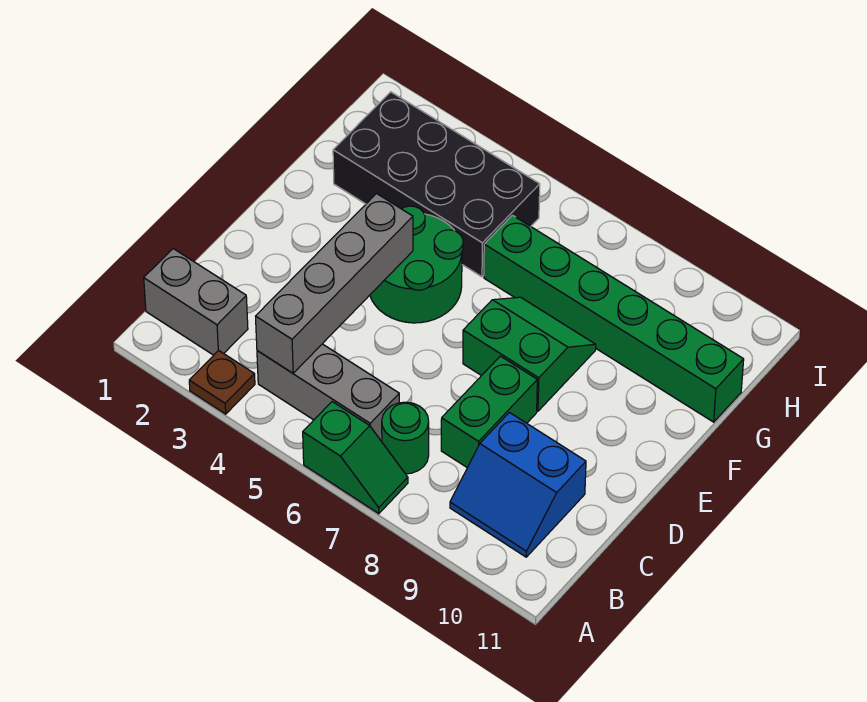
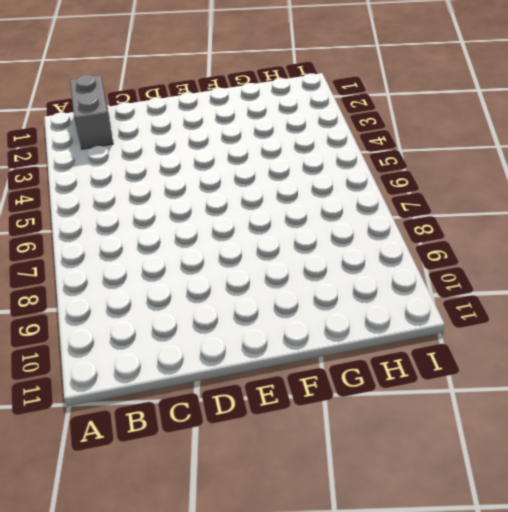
none -> brown 1x1 plate [189,350,255,414]
none -> green 1x2 slope [303,402,408,514]
none -> grey 1x3 brick [257,344,399,442]

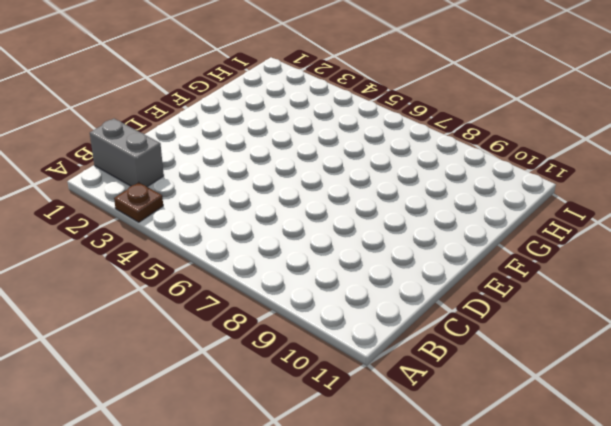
none -> green 1x2 slope [303,402,408,514]
none -> grey 1x3 brick [257,344,399,442]
none -> green 1x1 round brick [382,402,429,474]

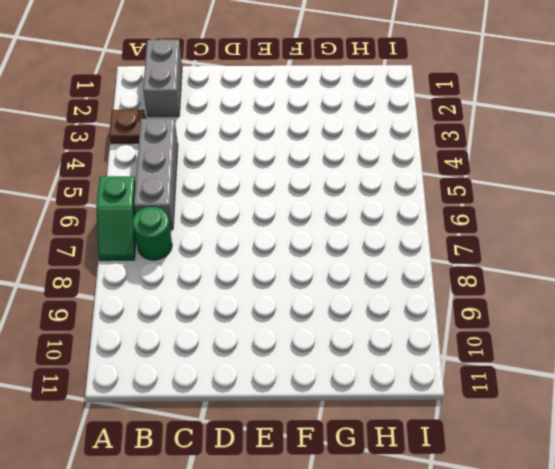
none -> blue 2x2 slope [450,412,586,557]
none -> green 1x2 brick [441,356,537,468]
none -> green 2x2 round brick [370,206,463,323]

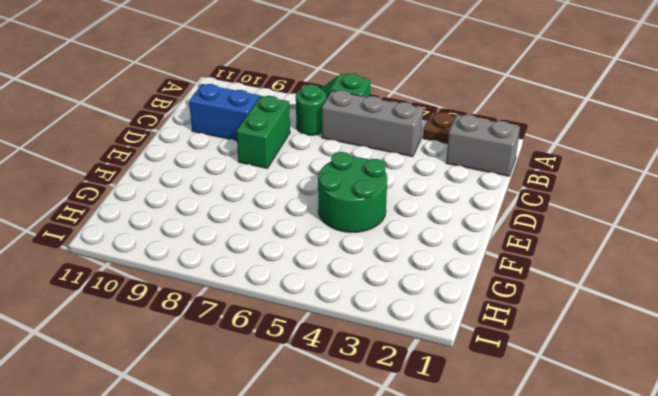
none -> green 2x2 slope [463,297,596,411]
none -> black 2x4 brick [333,92,540,277]
none -> green 1x6 brick [484,215,744,422]

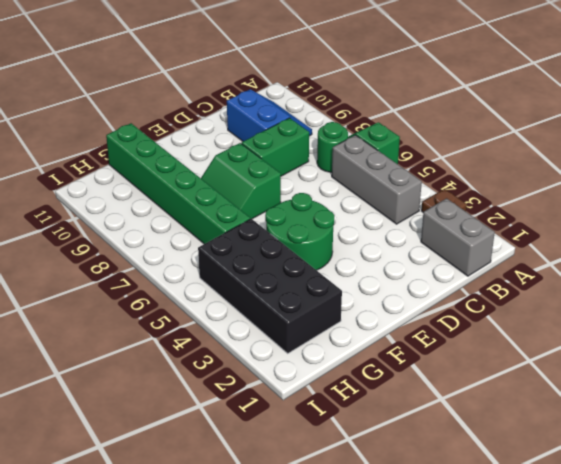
none -> grey 1x4 brick [256,194,413,373]

